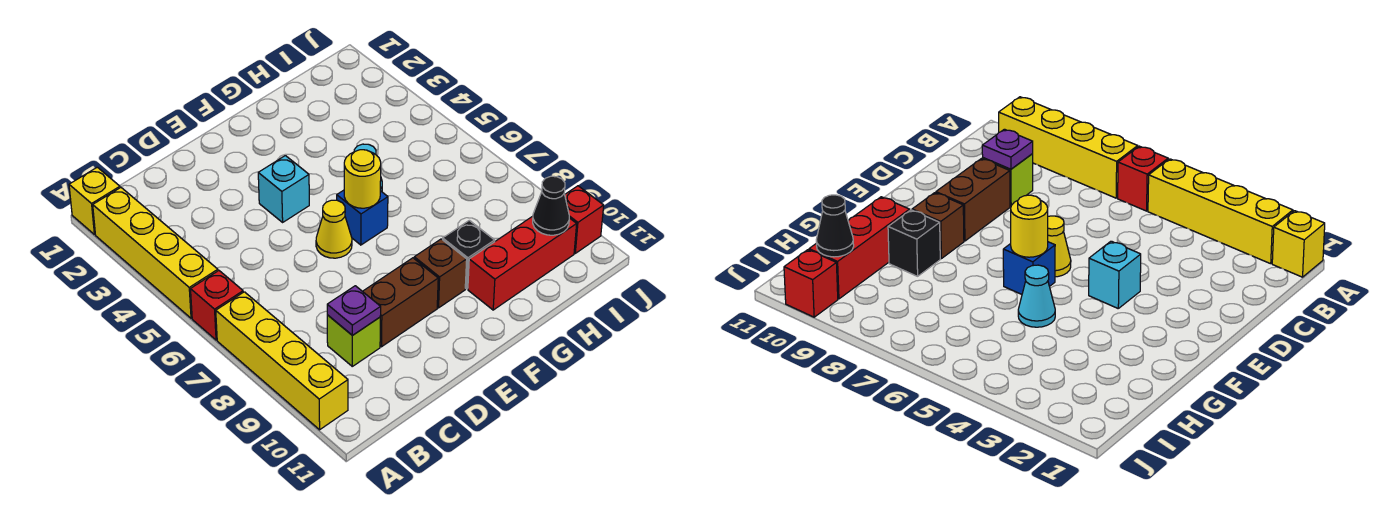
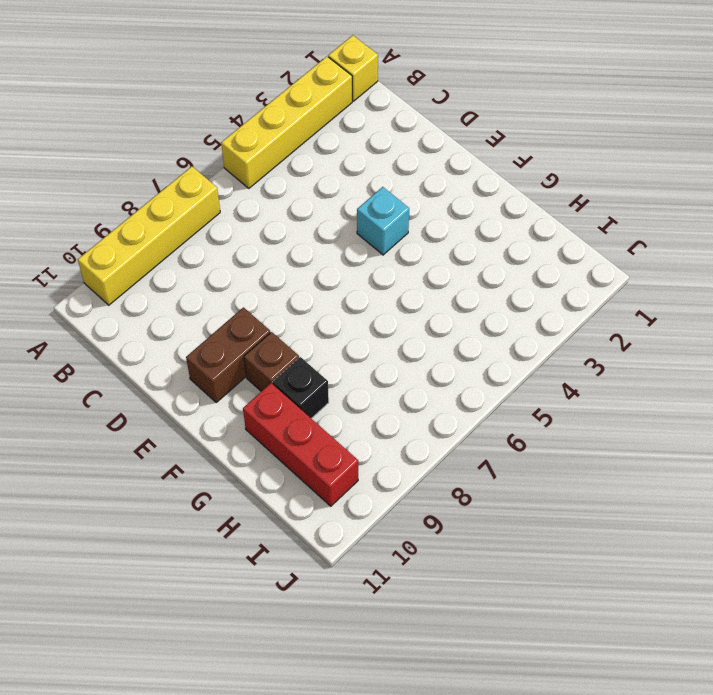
brown 1x2 brick [186,307,270,402] -> brown 1x2 brick turned to [363,258,438,347]
none -> red 1x1 brick [191,271,243,340]
none -> lime 1x1 brick [327,315,380,366]
none -> yellow 1x1 cone [316,200,352,258]

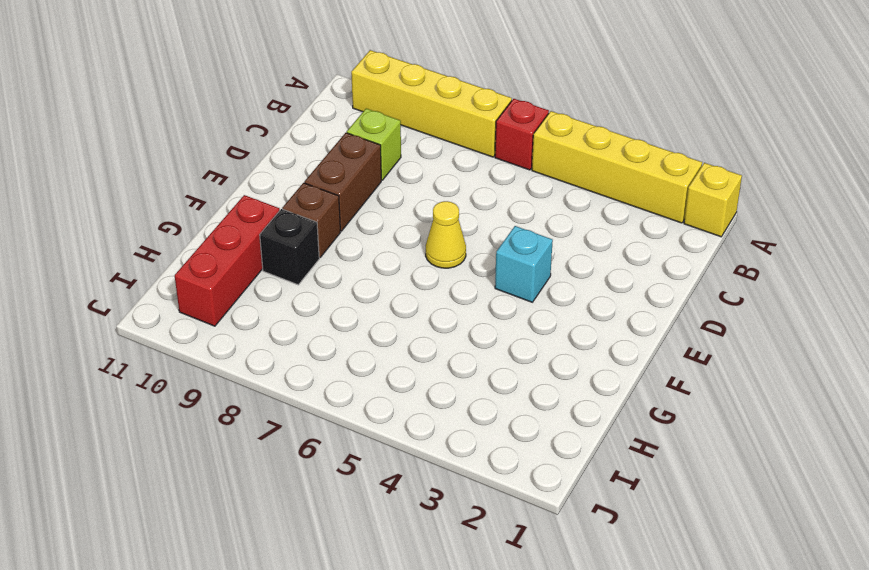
none -> blue 1x1 brick [337,190,388,245]
none -> cyan 1x1 cone [1018,265,1055,327]
none -> red 1x1 brick [565,186,604,253]

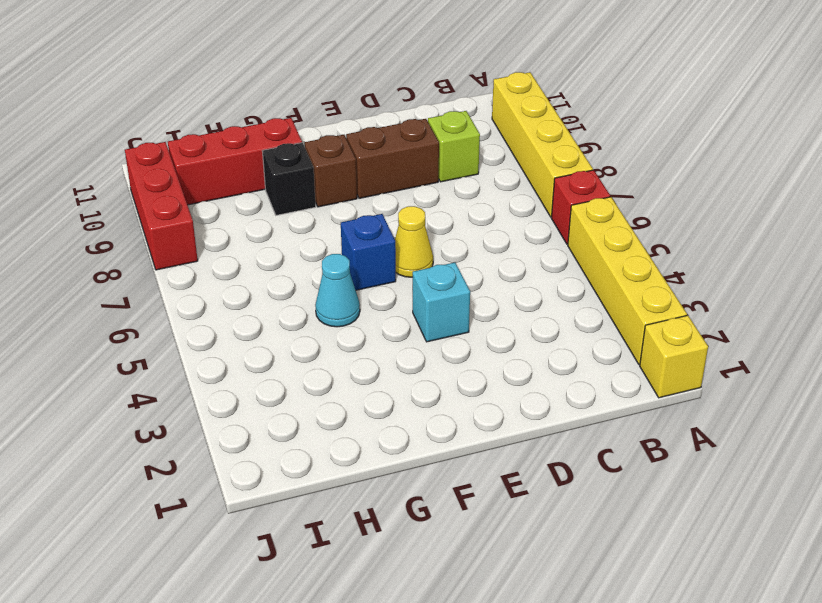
red 1x3 brick [125,142,198,270] -> red 1x1 brick [565,186,604,253]
none -> purple 1x1 plate [327,286,381,336]
none -> yellow 1x1 round brick [344,150,381,208]
none -> black 1x1 cone [533,176,569,235]

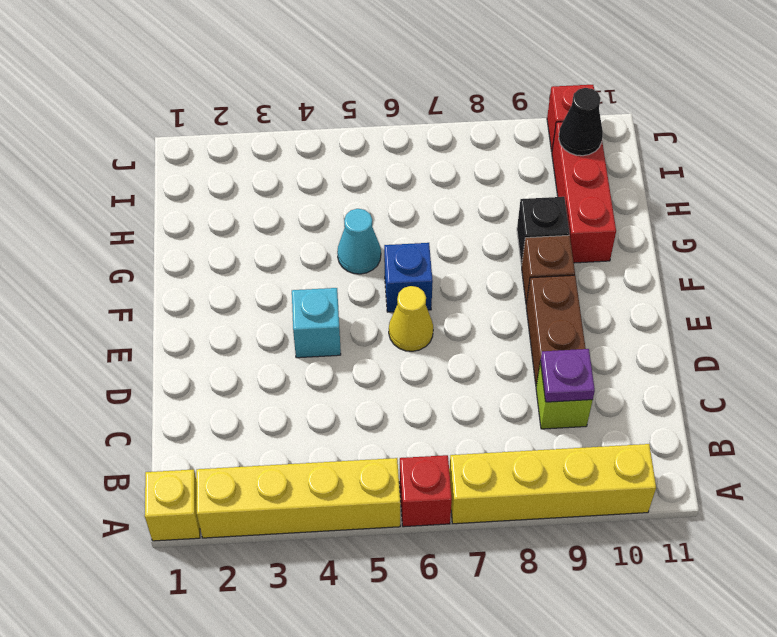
none -> yellow 1x1 round brick [344,150,381,208]

